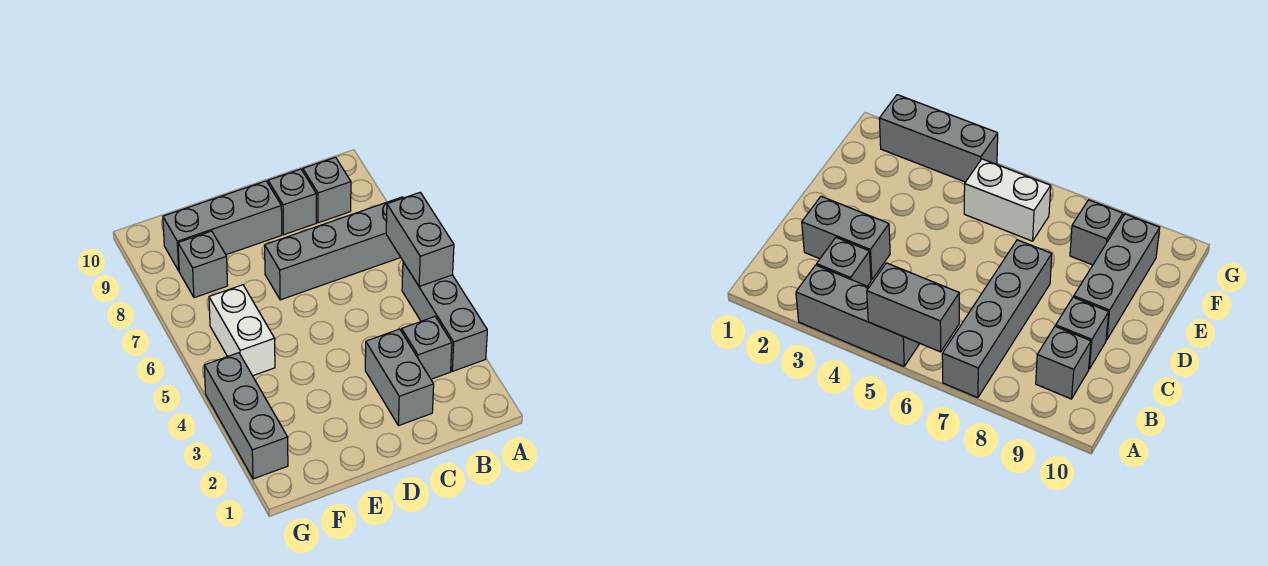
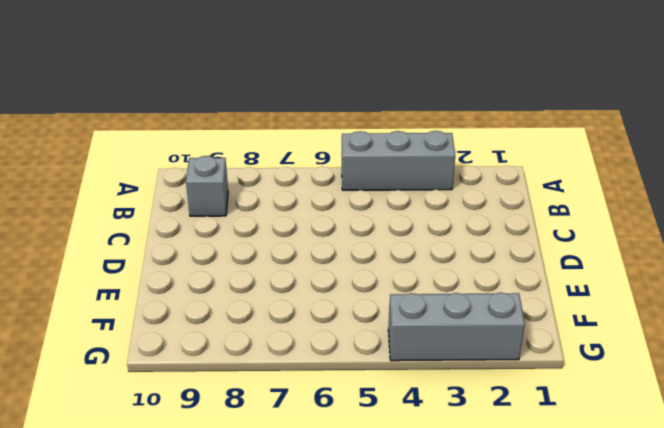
none -> grey 1x4 brick [265,197,403,300]
none -> grey 1x1 brick [401,317,452,379]

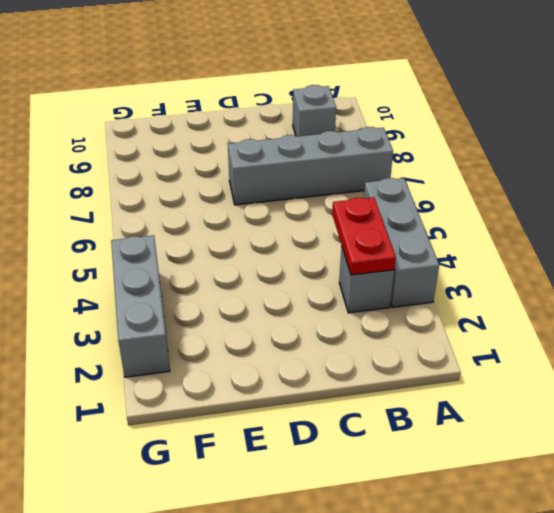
red 1x2 plate [332,197,396,275] -> none
none -> grey 1x2 brick [365,329,434,426]
none -> grey 1x1 brick [268,169,316,235]

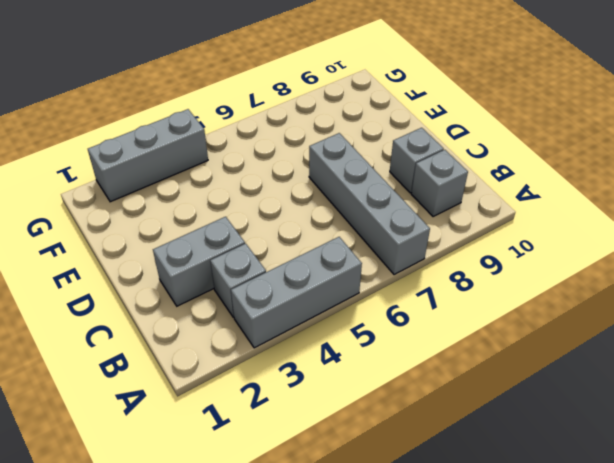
none -> grey 1x3 brick [163,181,282,271]
none -> white 1x2 brick [209,285,275,376]

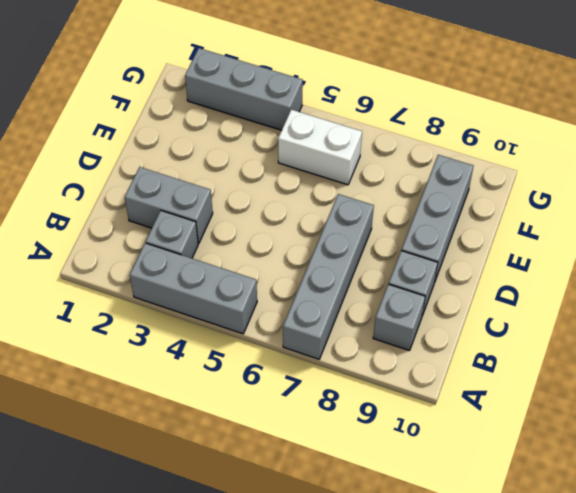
none -> grey 1x1 brick [178,231,228,298]
none -> grey 1x2 brick [386,193,454,287]

